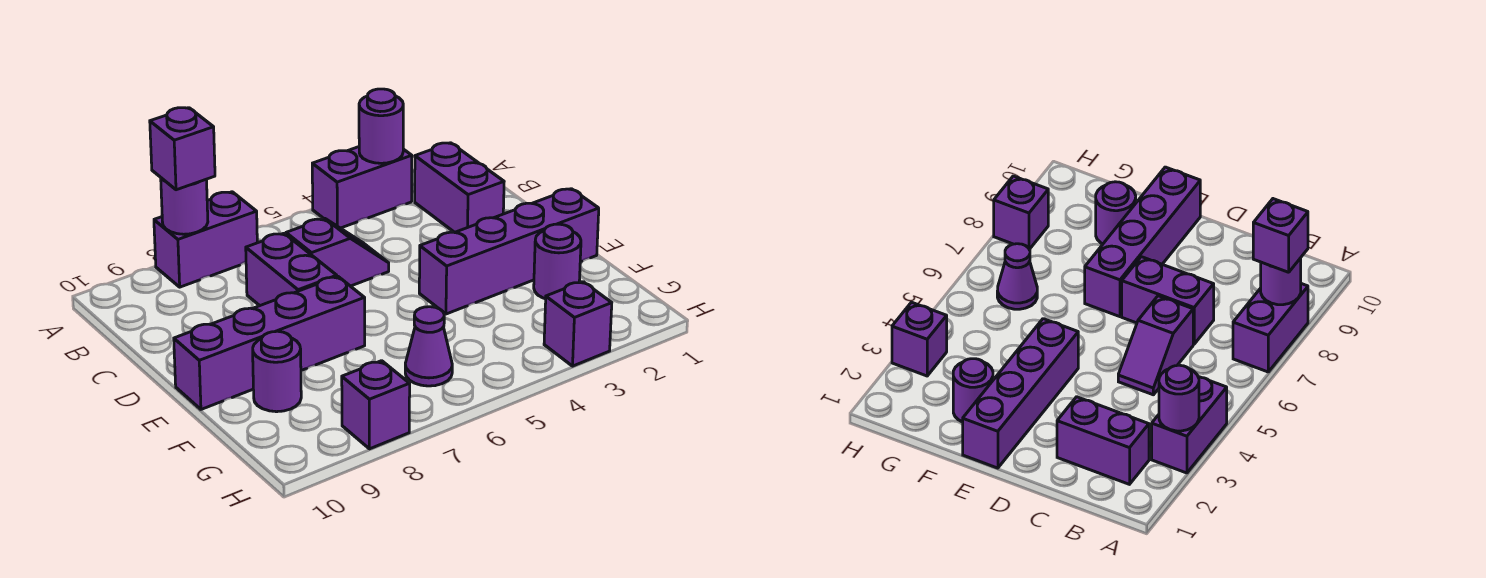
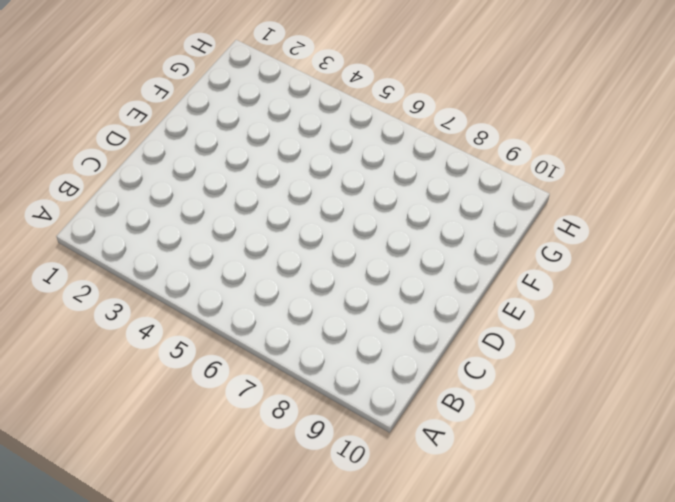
none -> purple 1x2 brick [312,147,412,228]
none -> purple 1x2 brick [154,192,257,287]
none -> purple 1x2 brick [415,143,504,232]

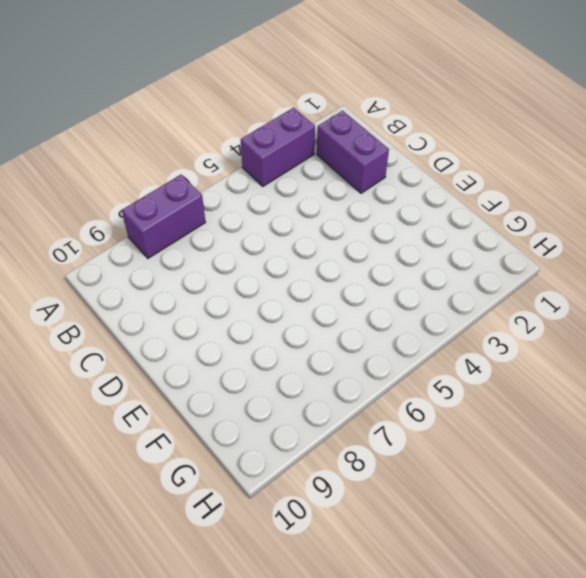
none -> purple 1x2 slope [286,218,389,286]
none -> purple 1x2 brick [246,233,337,306]
none -> purple 1x4 brick [419,189,599,314]

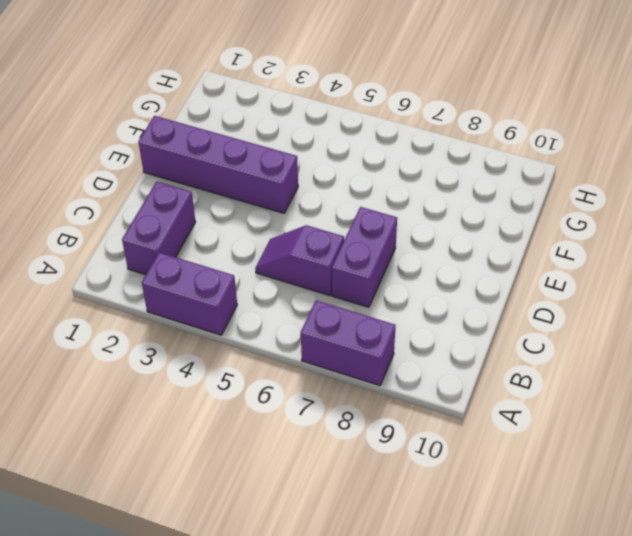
none -> purple 1x4 brick [174,277,365,409]
none -> purple 1x1 round brick [534,224,581,299]
none -> purple 1x1 round brick [253,331,301,412]

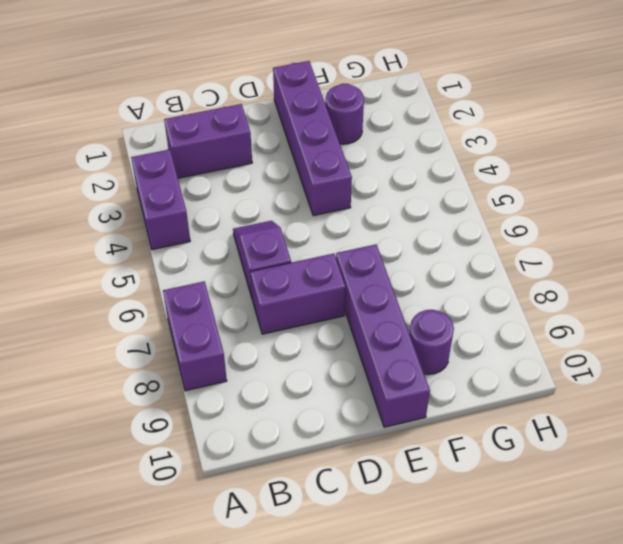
none -> purple 1x1 cone [405,307,452,386]
none -> purple 1x1 brick [544,282,612,366]
none -> purple 1x1 brick [342,361,410,449]

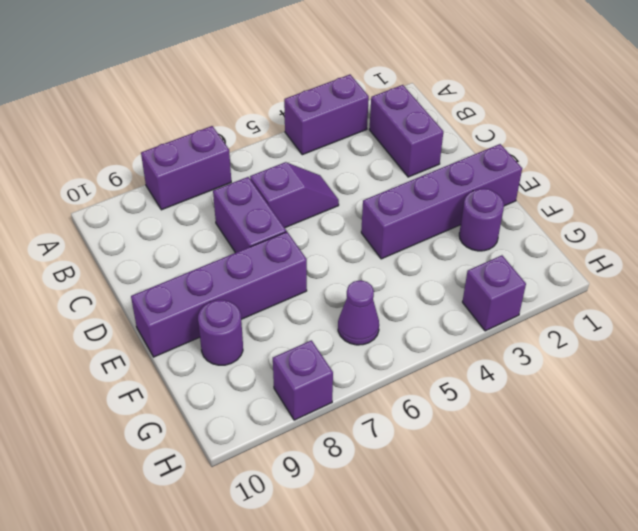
none -> purple 1x1 round brick [359,89,403,163]
none -> purple 1x1 round brick [161,178,208,234]
none -> purple 1x1 brick [150,108,215,190]

